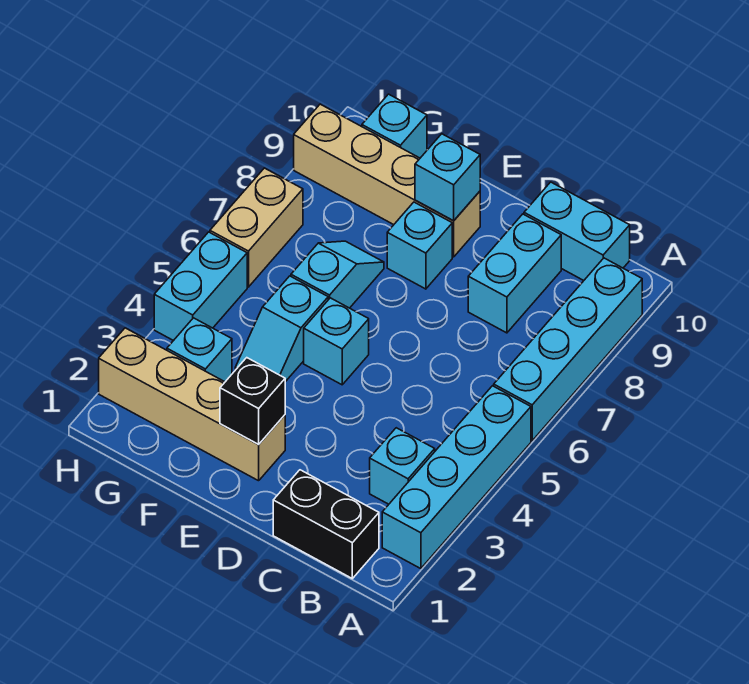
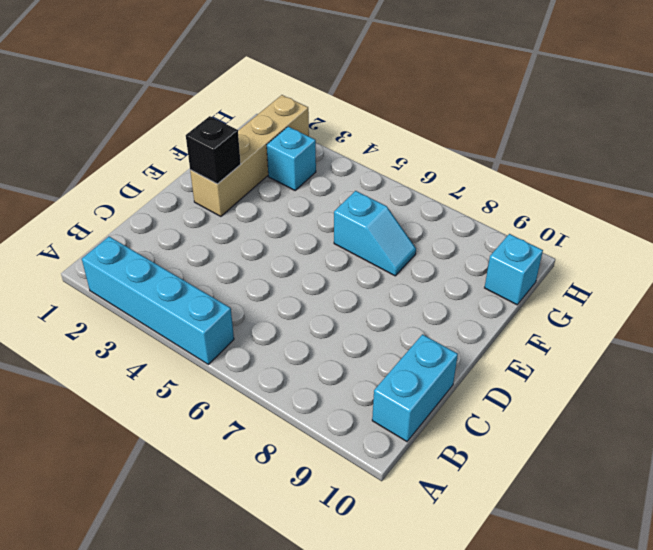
none -> cyan 1x4 brick [494,258,642,441]
none -> black 1x2 brick [273,470,379,578]
none -> cyan 1x1 brick [370,428,435,504]

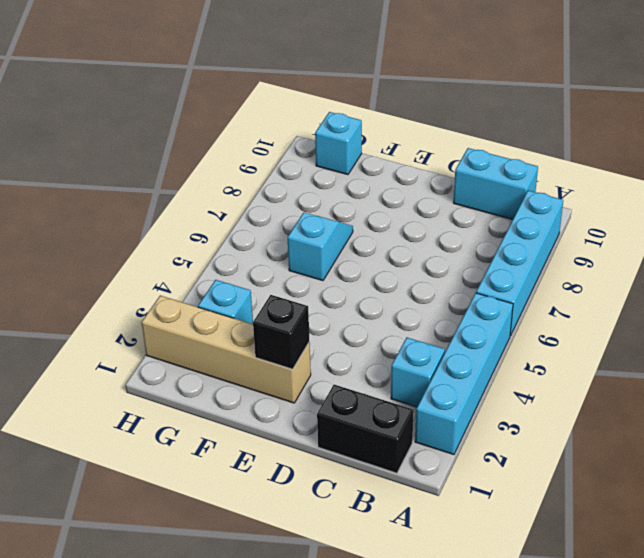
none -> cyan 1x2 brick [468,214,561,333]
none -> cyan 1x1 brick [304,298,369,385]
none -> cyan 1x1 brick [387,202,452,289]

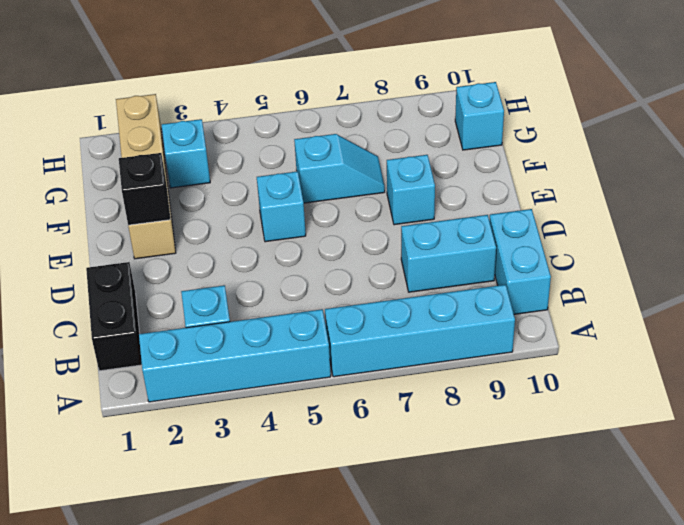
none -> tan 1x4 brick [294,104,480,257]
none -> cyan 1x2 slope [235,276,328,382]
none -> cyan 1x2 brick [154,232,247,341]

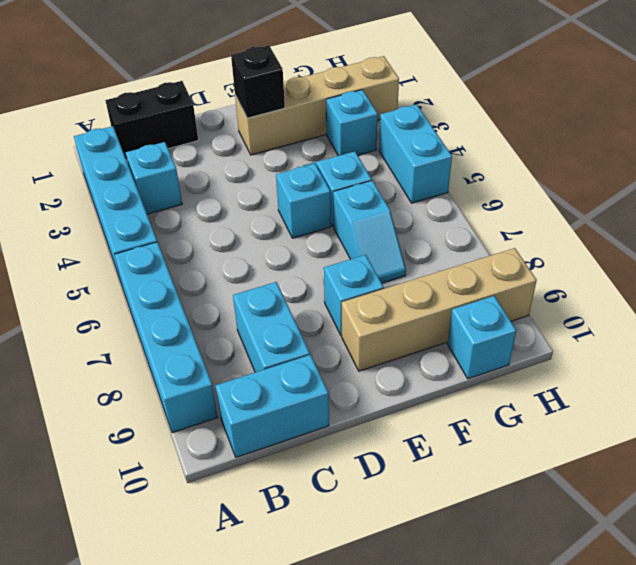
none -> tan 1x2 brick [210,168,303,287]
none -> cyan 1x1 brick [415,134,480,221]

